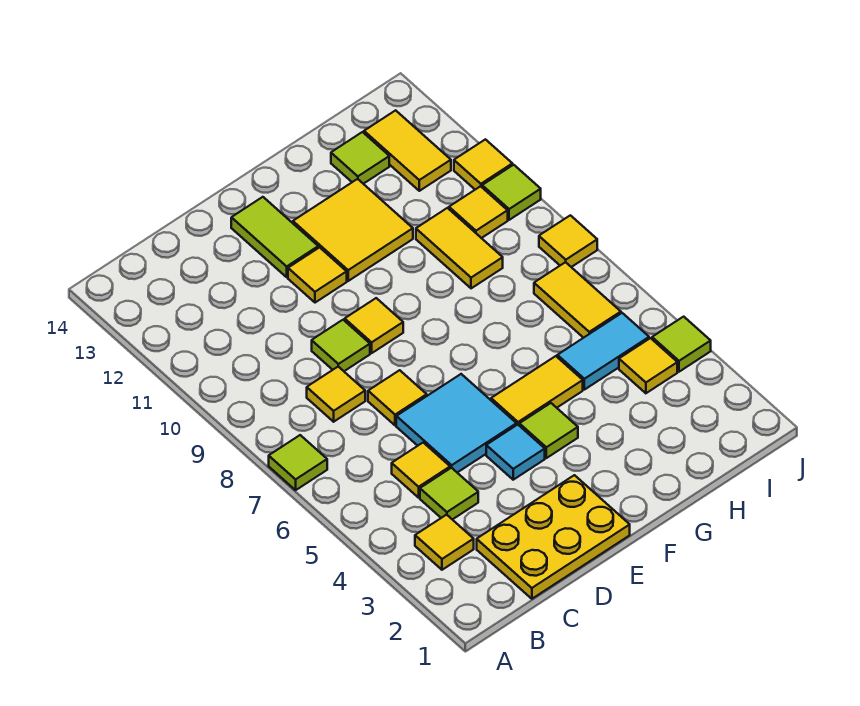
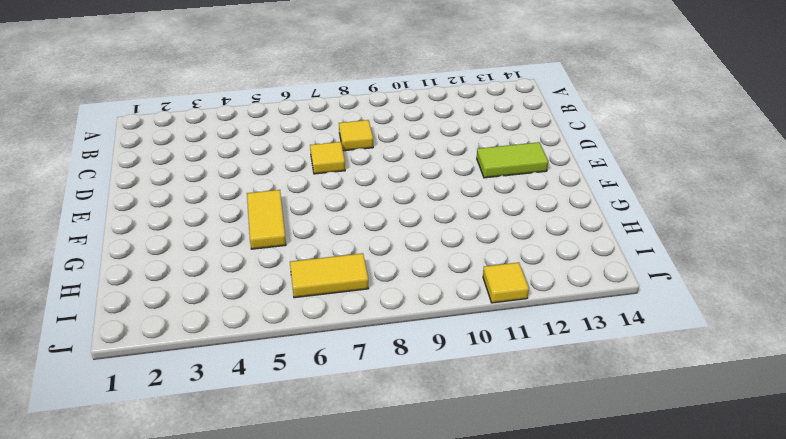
none -> lime 1x1 tile [269,435,327,490]
none -> yellow 1x1 tile [415,515,474,570]
none -> yellow 2x3 plate [477,475,630,599]

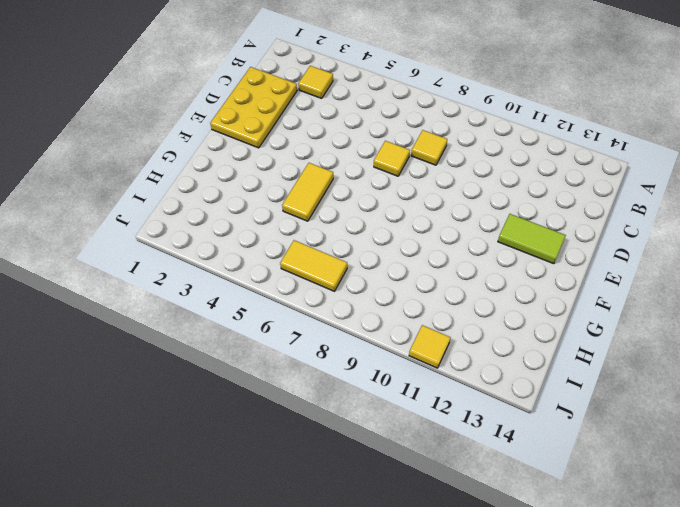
none -> lime 1x1 tile [269,435,327,490]
none -> lime 1x1 tile [420,468,478,520]
none -> yellow 1x1 tile [392,443,450,498]

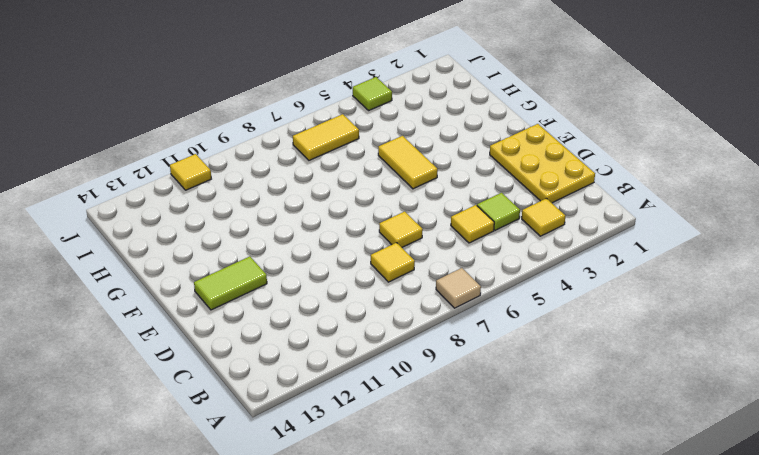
tan 1x1 tile [436,268,481,308] -> lime 1x1 tile [269,435,327,490]
none -> cyan 2x2 tile [396,374,516,473]
none -> lime 1x1 tile [312,320,370,371]
none -> cyan 1x1 tile [486,425,545,480]

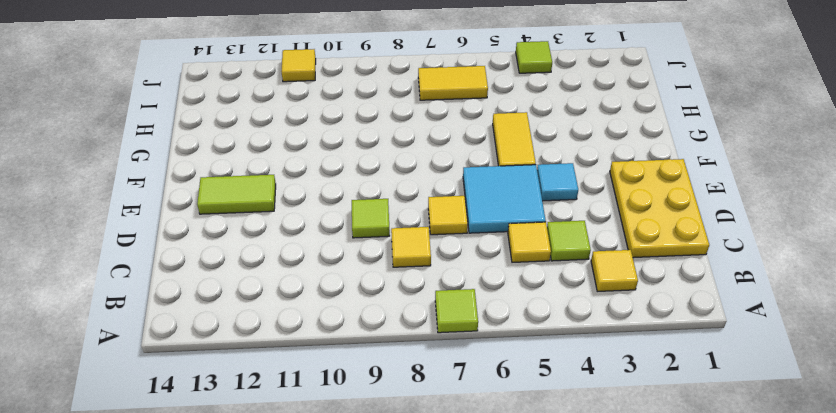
none -> yellow 1x1 tile [345,298,403,353]
none -> yellow 1x1 tile [288,247,347,303]
none -> lime 1x1 tile [519,403,578,458]

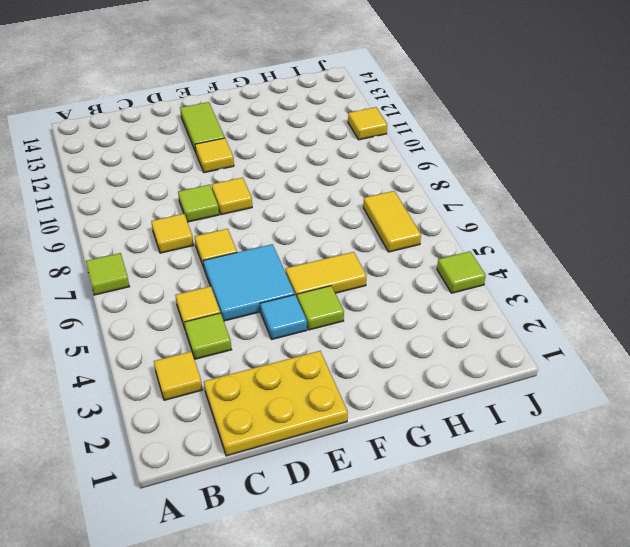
none -> yellow 2x2 tile [293,179,413,281]
none -> cyan 1x2 tile [557,313,649,390]
none -> yellow 1x2 tile [416,208,503,288]

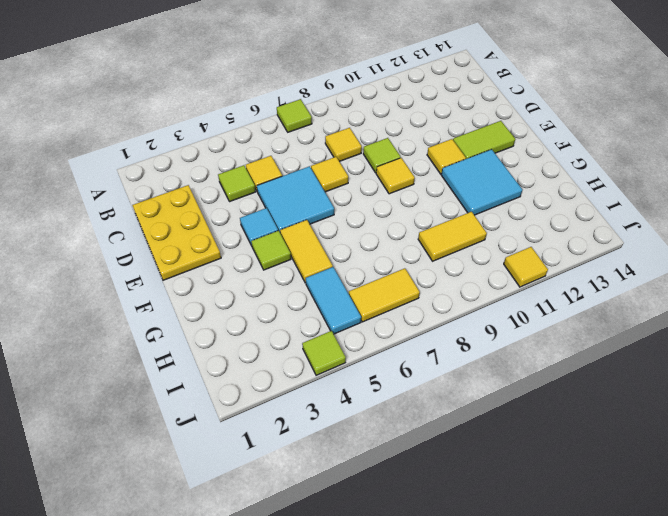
cyan 2x2 tile [441,149,523,215] -> yellow 2x2 tile [293,179,413,281]
none -> yellow 1x1 tile [415,515,474,570]
none -> lime 1x1 tile [331,132,389,184]
none -> yellow 1x1 tile [619,338,677,393]

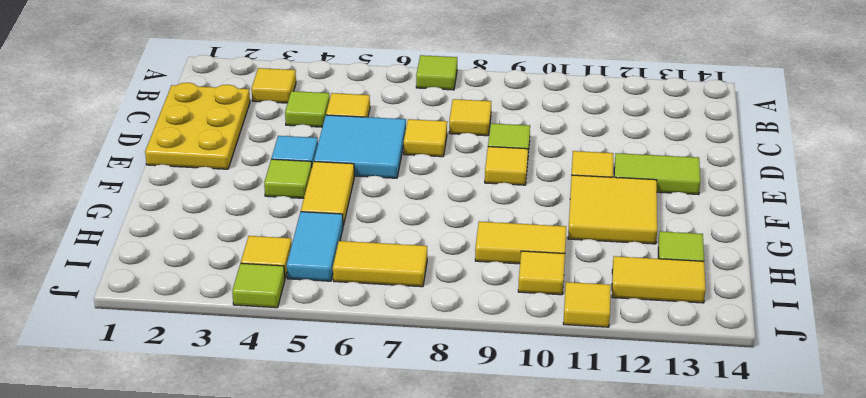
none -> yellow 1x1 tile [539,215,597,267]
none -> lime 1x1 tile [482,165,541,220]

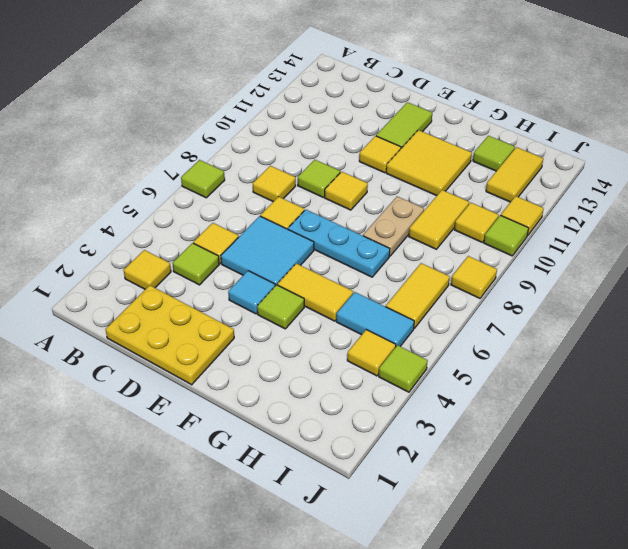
cyan 1x3 plate [288,210,390,277] -> none
tan 1x2 plate [363,196,424,256] -> none

